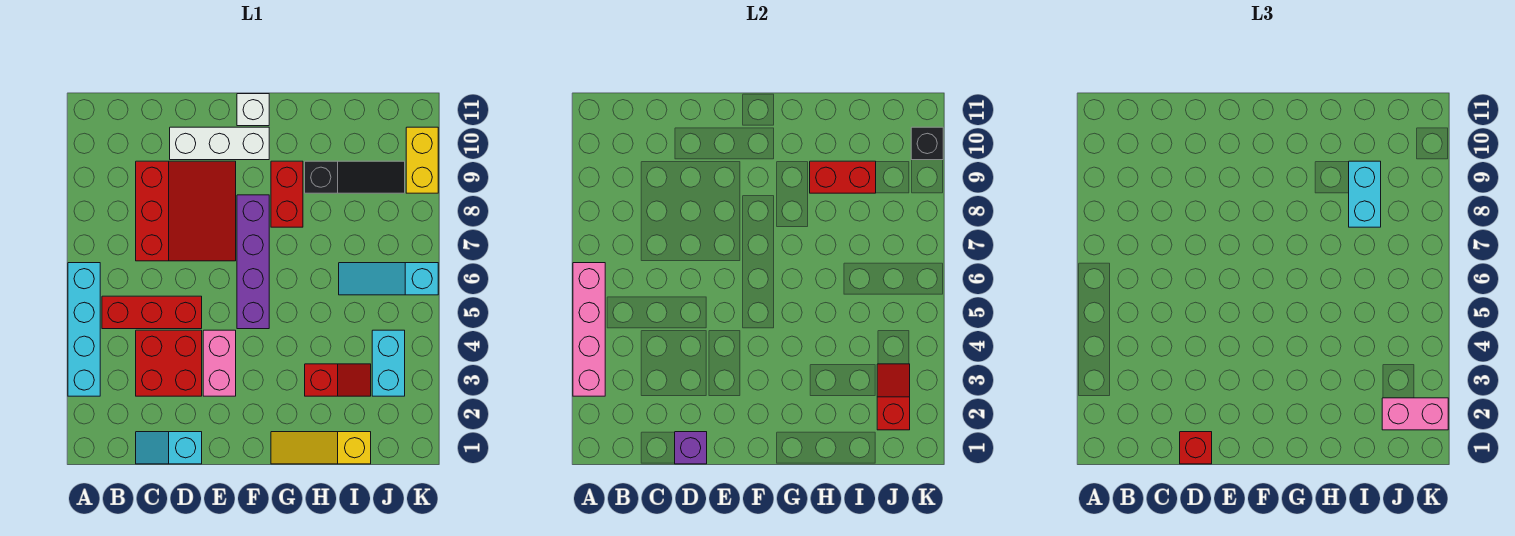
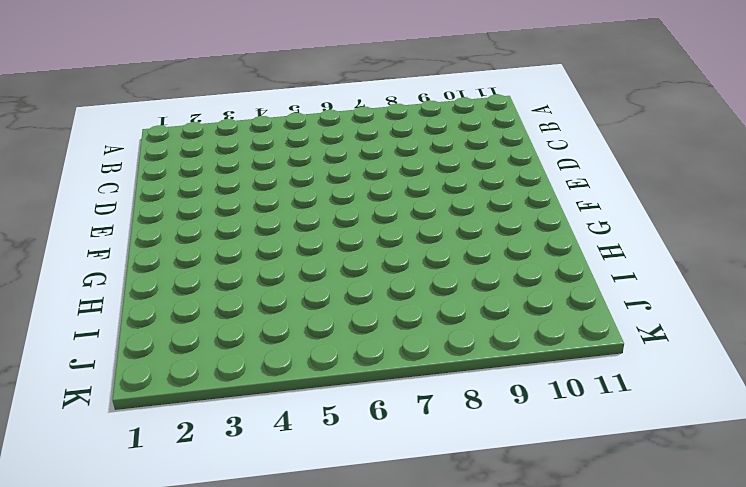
none -> cyan 1x4 brick [68,263,100,396]
none -> red 1x3 brick [102,296,202,329]
none -> cyan 1x2 slope [136,432,202,464]

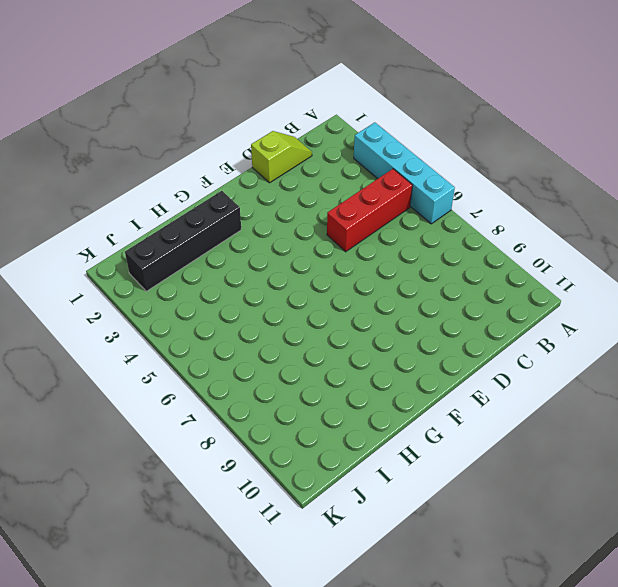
lime 1x2 slope [251,131,312,183] -> cyan 1x2 slope [136,432,202,464]
black 1x4 brick [125,191,241,291] -> none
none -> red 2x2 brick [136,330,202,396]
none -> red 3x3 slope [136,161,236,261]
none -> white 1x3 brick [170,127,269,160]

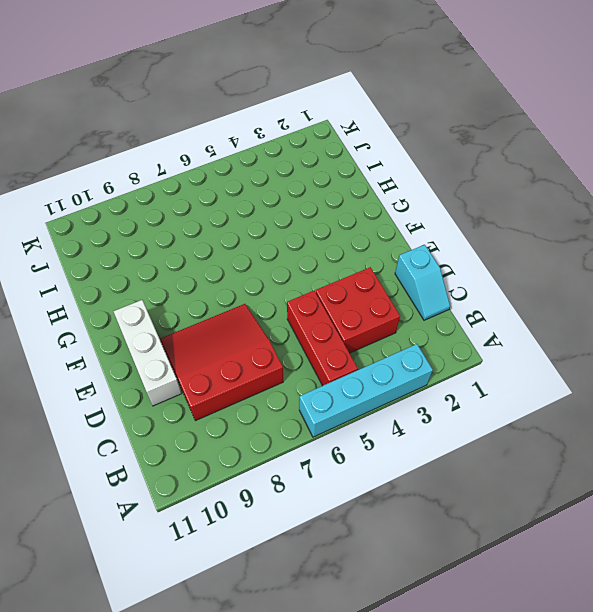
none -> pink 1x2 brick [203,330,236,396]
none -> purple 1x4 brick [237,195,269,329]
none -> white 1x1 brick [237,94,269,126]

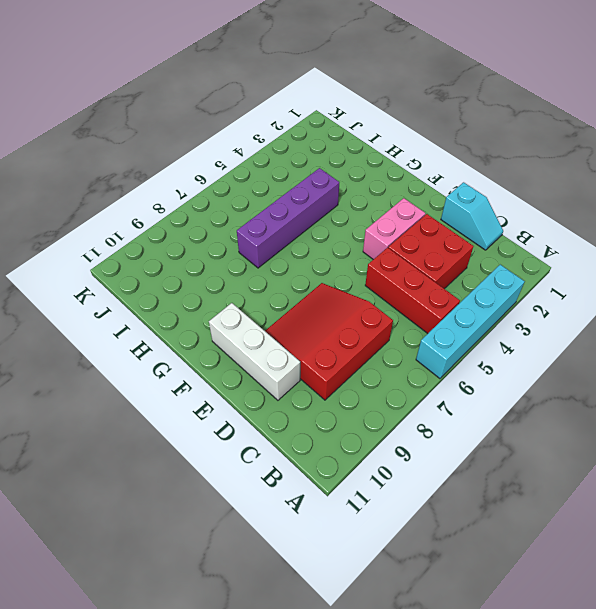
purple 1x4 brick [237,168,339,268] -> purple 1x4 brick moved to [237,195,269,329]
none -> white 1x1 brick [237,94,269,126]
none -> yellow 1x3 slope [271,432,371,464]
none -> red 1x2 brick [271,161,303,227]

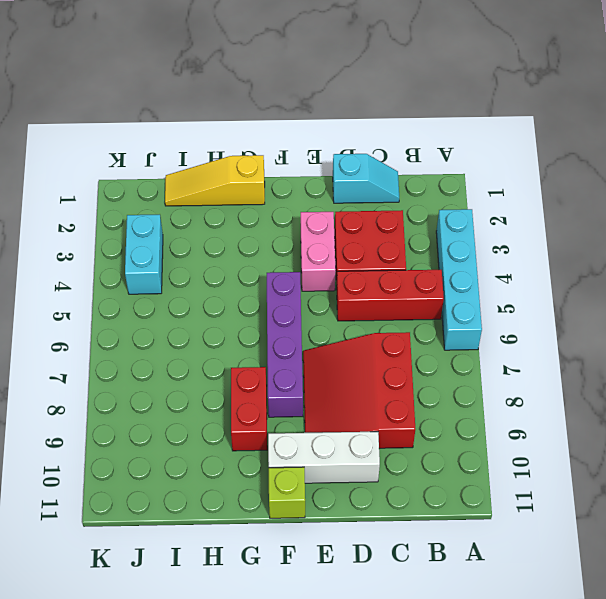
lime 1x1 brick [269,467,305,518] -> white 1x1 brick [237,94,269,126]
yellow 1x3 slope [165,155,265,206] -> yellow 1x3 slope turned to [271,432,371,464]
none -> red 1x2 slope [305,364,371,396]
none -> black 1x3 slope [305,161,405,193]
none -> cyan 1x3 slope [339,263,438,295]

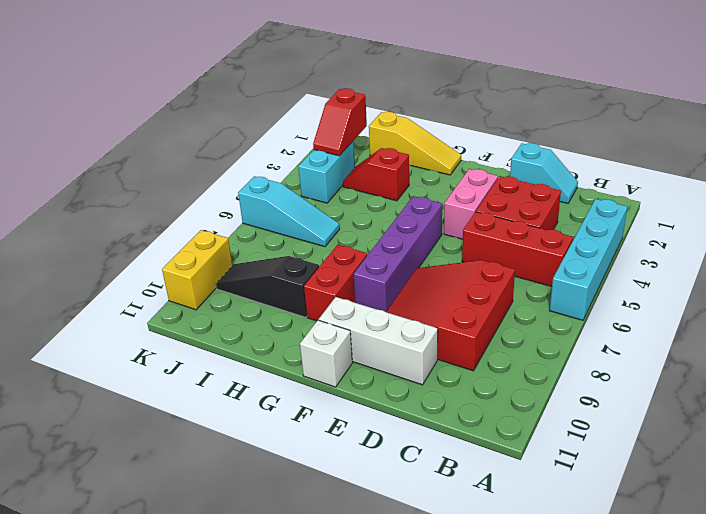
none -> pink 1x4 brick [573,263,605,396]
none -> purple 1x1 brick [675,432,707,464]
none -> red 1x2 brick [810,161,876,193]

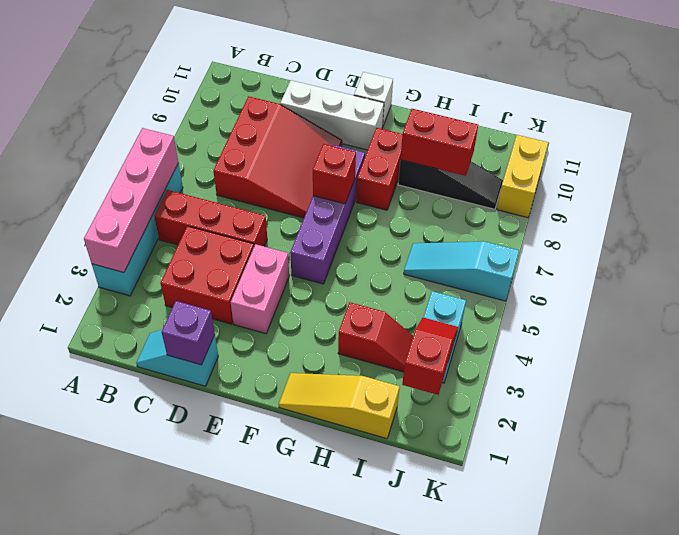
red 1x1 brick [313,144,356,204] -> red 1x1 brick moved to [1180,432,1212,464]
none -> black 1x1 brick [911,127,943,160]
none -> cyan 1x2 brick [1349,161,1381,227]
none -> pink 1x2 brick [1382,398,1448,430]

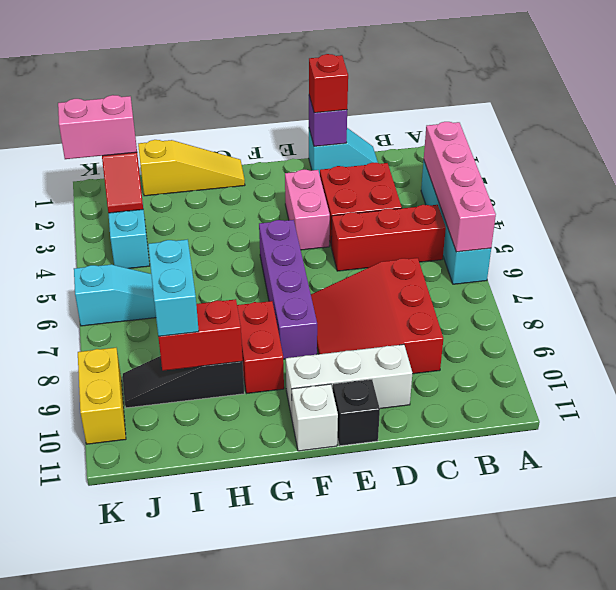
black 1x1 brick [333,379,380,446] -> black 1x1 brick moved to [911,127,943,160]
none -> red 1x2 slope [305,364,371,396]

